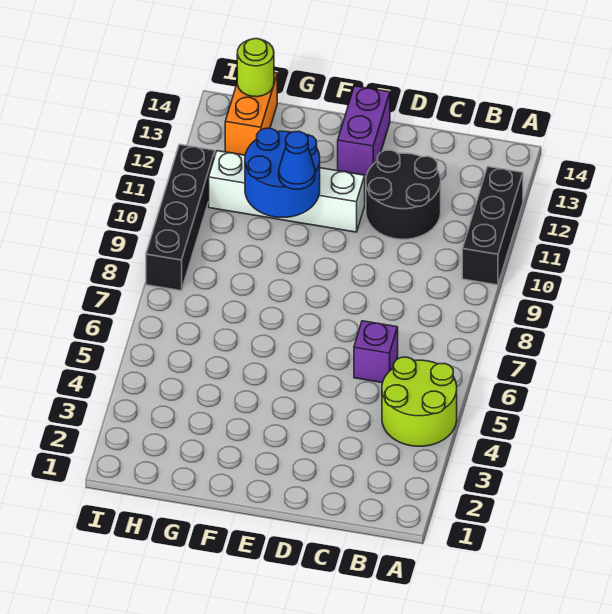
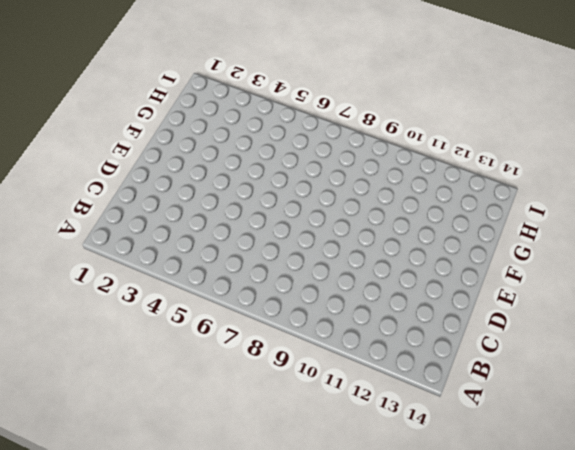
none -> lime 2x2 round brick [382,357,457,446]
none -> black 1x3 brick [462,167,523,285]

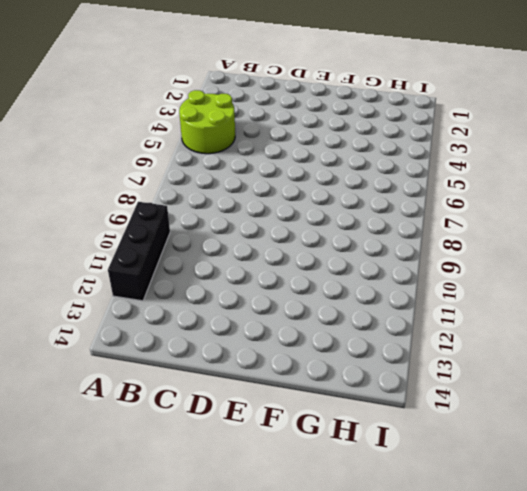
none -> purple 1x1 brick [354,321,398,383]
none -> black 2x2 round brick [366,150,441,239]

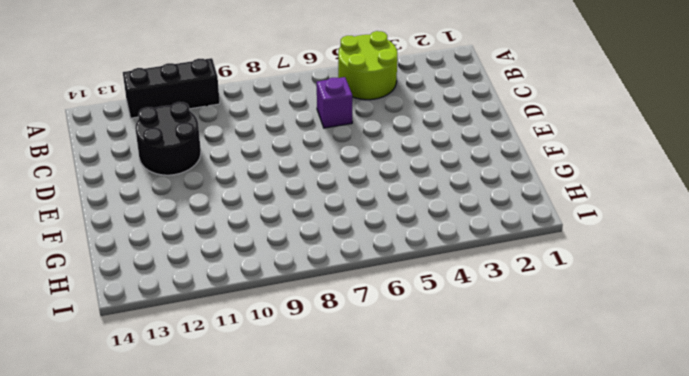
none -> white 1x4 brick [209,151,365,232]
none -> purple 1x2 brick [338,86,390,175]

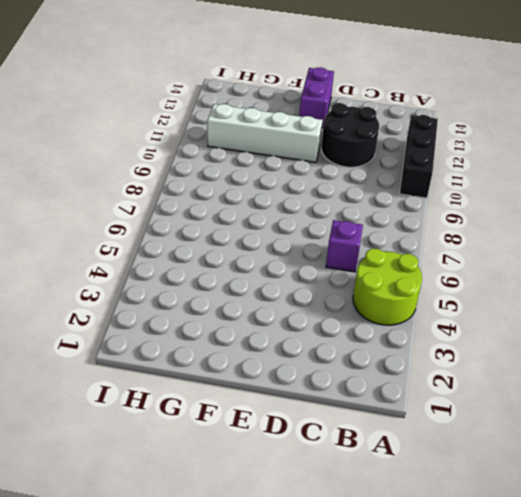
none -> orange 1x2 brick [225,73,277,155]
none -> black 1x4 brick [146,144,215,291]

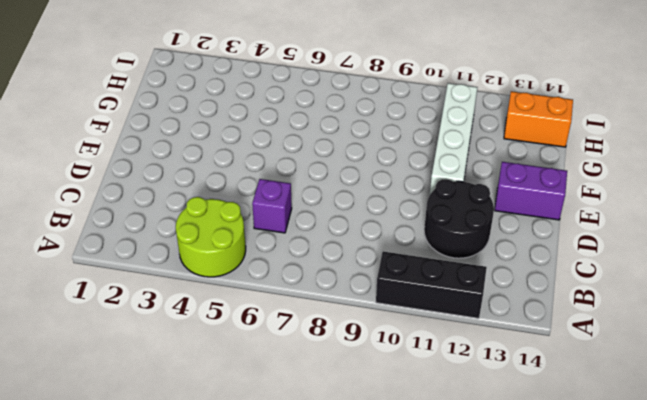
none -> black 1x4 brick [146,144,215,291]
none -> blue 2x2 round brick [245,128,320,217]

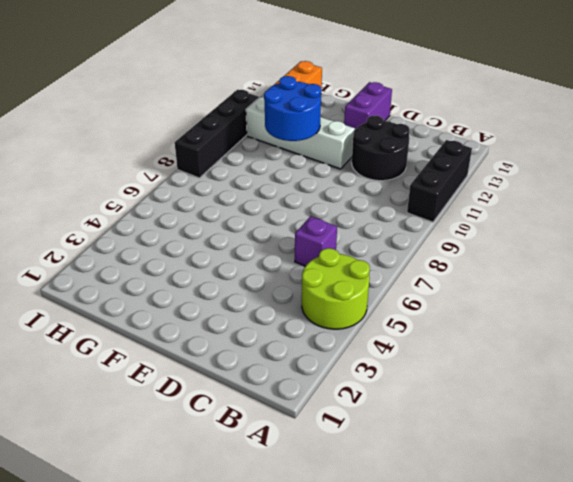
none -> lime 1x1 round brick [237,39,274,97]
none -> blue 1x1 cone [279,131,315,189]

